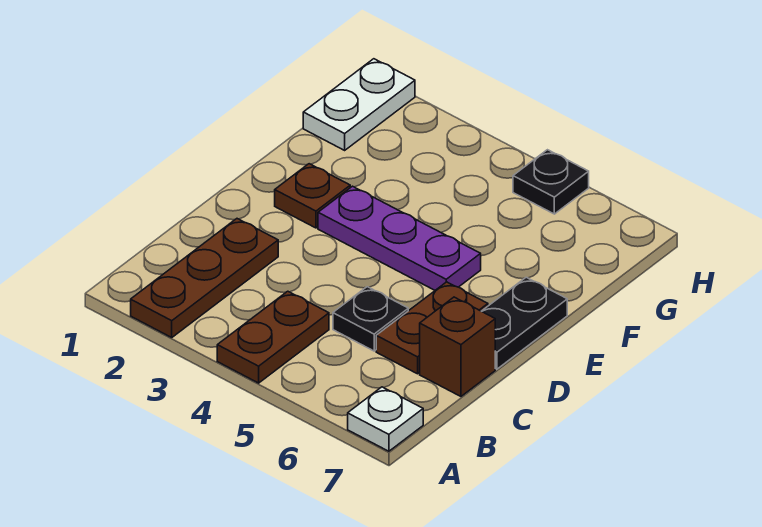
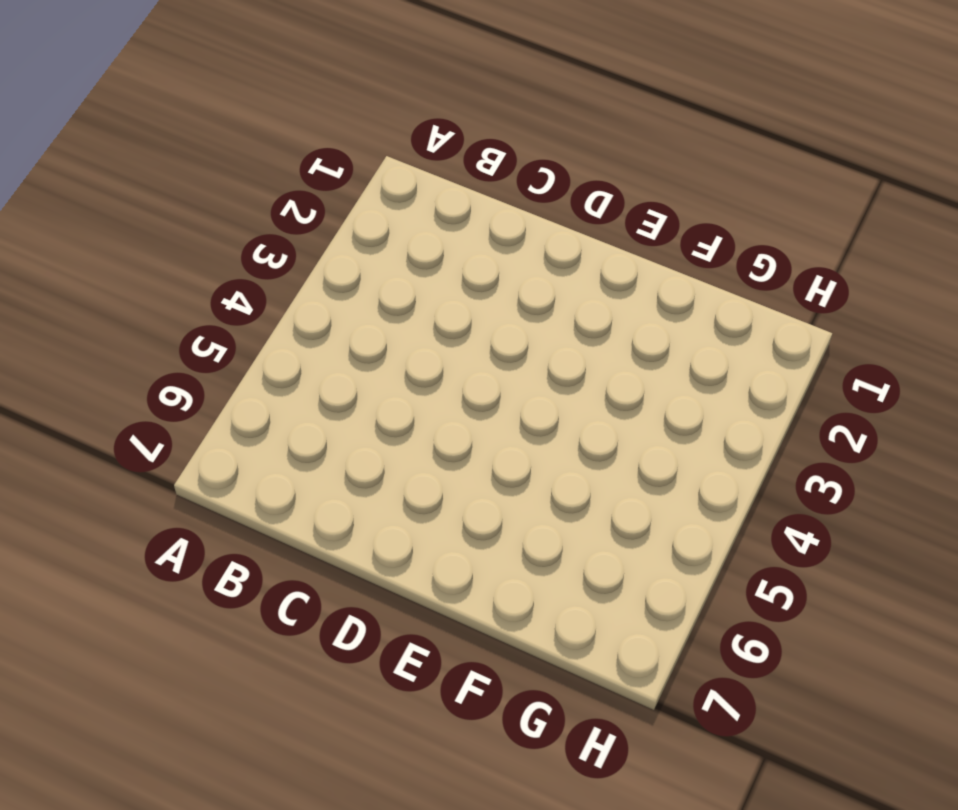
none -> brown 1x3 plate [131,219,278,337]
none -> brown 1x2 plate [217,291,329,383]

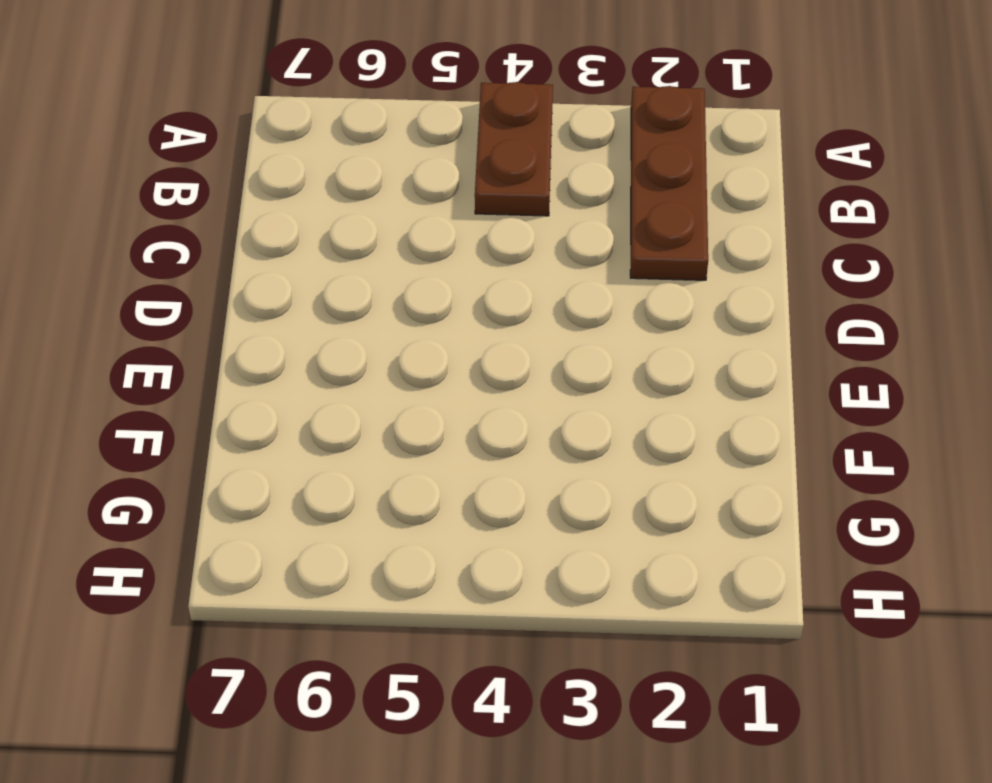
none -> white 1x1 plate [348,387,423,451]
none -> black 1x1 plate [333,287,408,351]

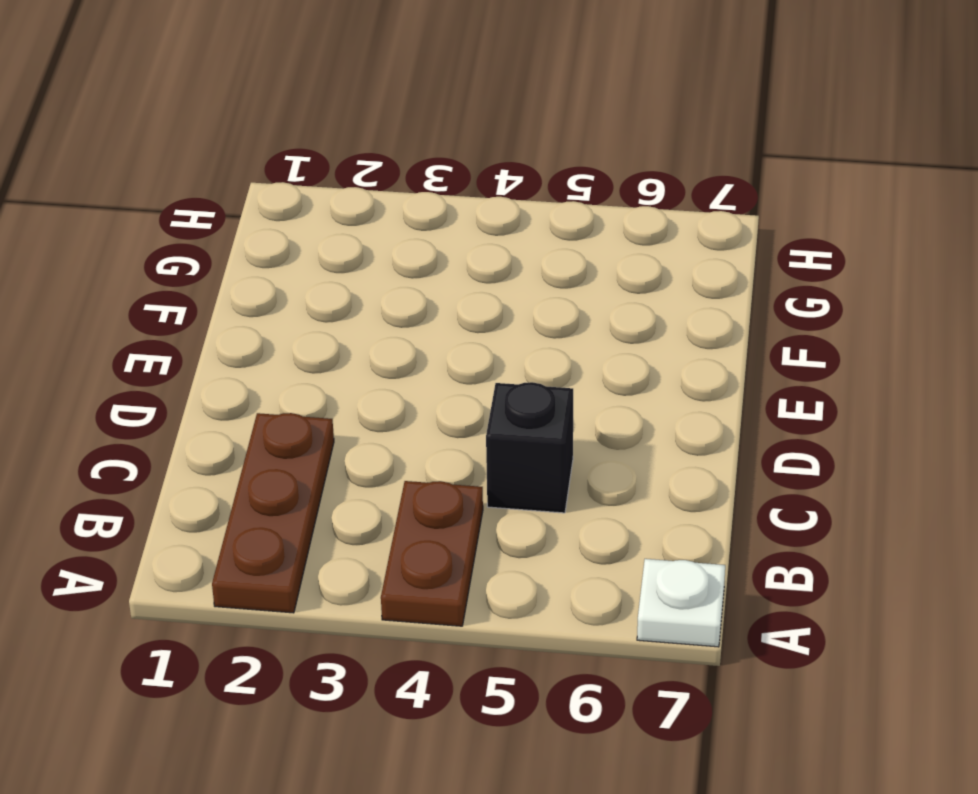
black 1x1 brick [486,382,573,513] -> black 1x1 plate [333,287,408,351]
none -> brown 1x2 plate [376,282,488,374]
none -> brown 1x1 brick [420,297,495,396]

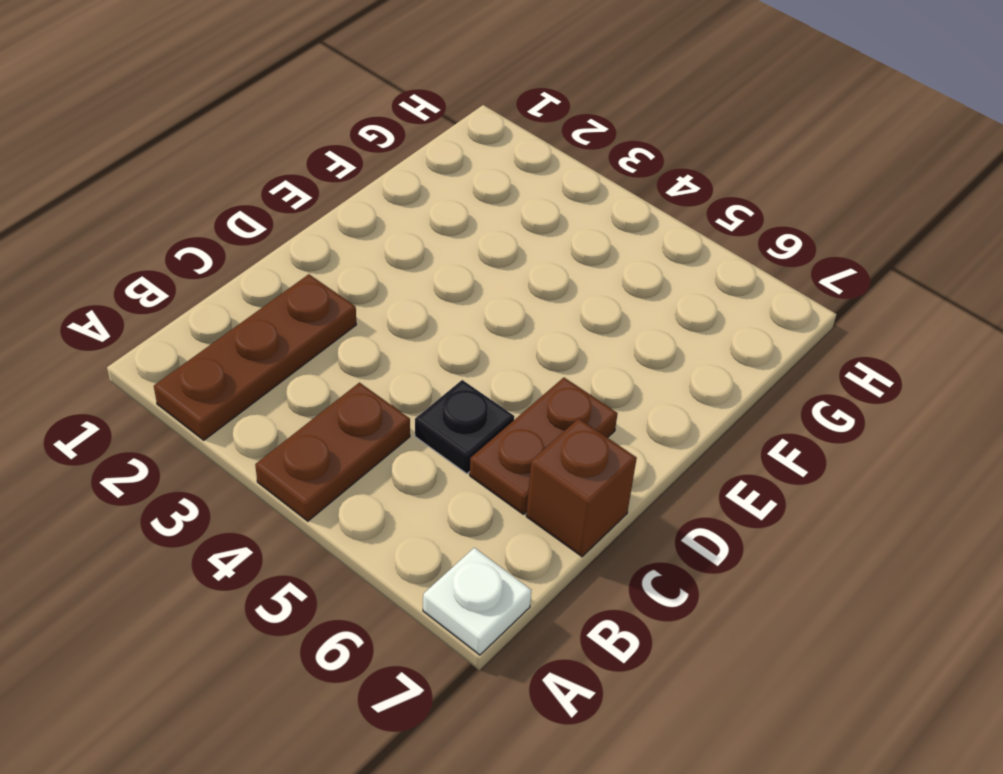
none -> black 1x2 plate [482,277,567,369]
none -> brown 1x1 plate [275,164,350,228]

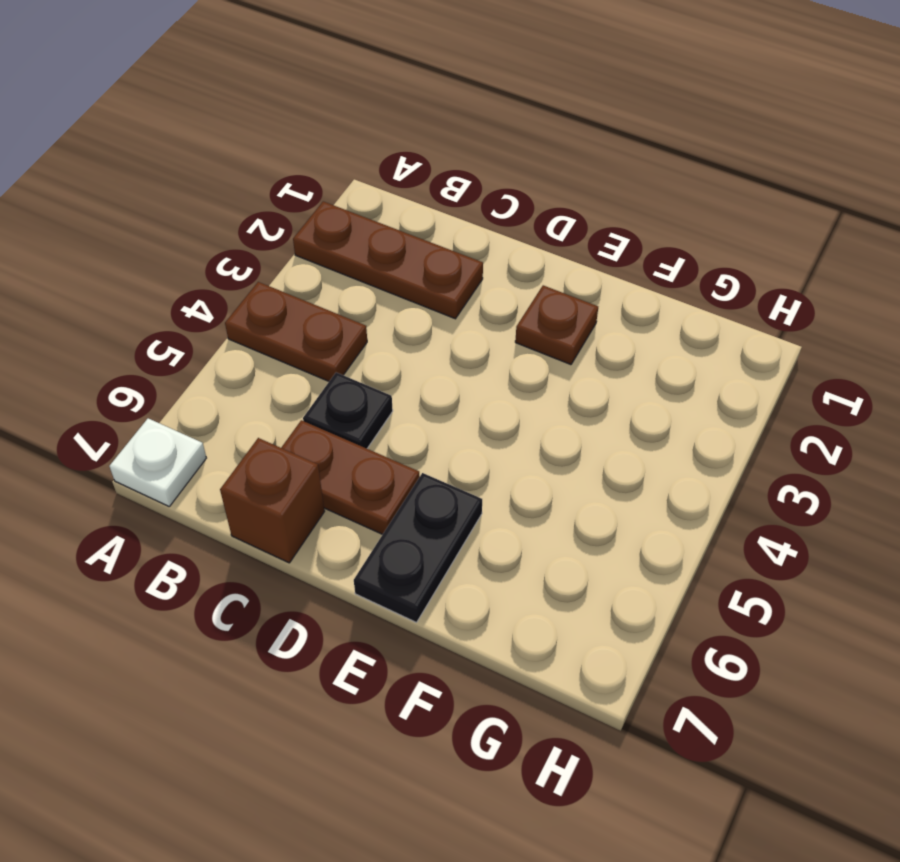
black 1x2 plate [354,473,482,622] -> black 1x2 plate turned to [482,277,567,369]
none -> purple 1x3 plate [318,186,481,290]
none -> white 1x2 plate [303,59,415,150]

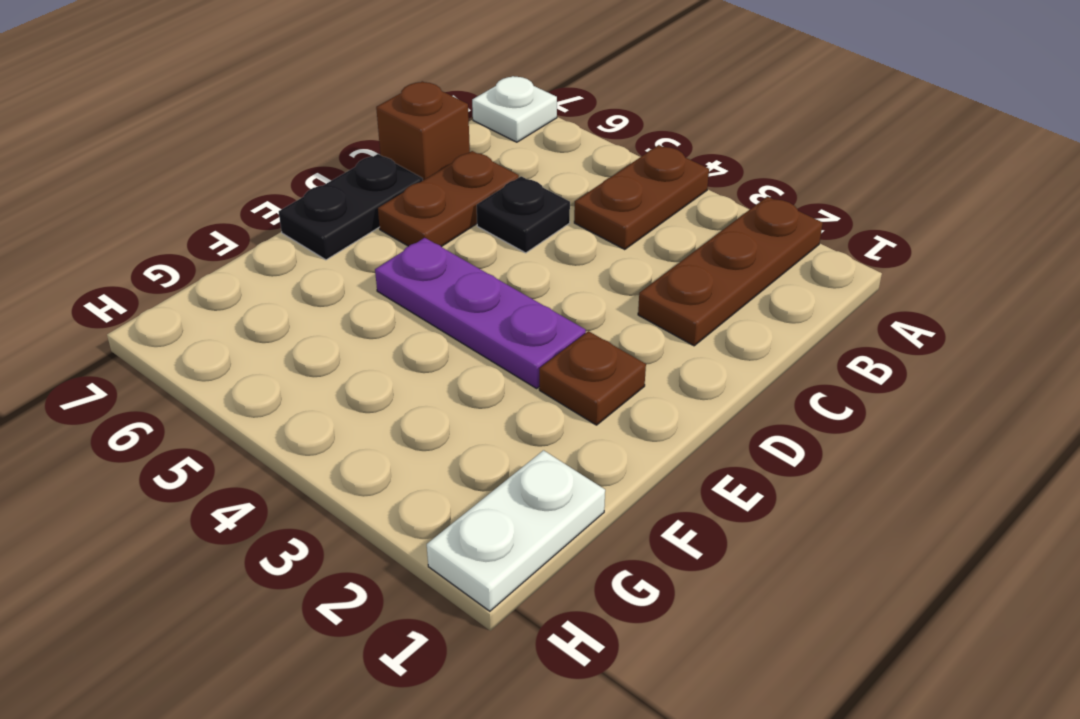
none -> black 1x1 plate [513,150,589,214]

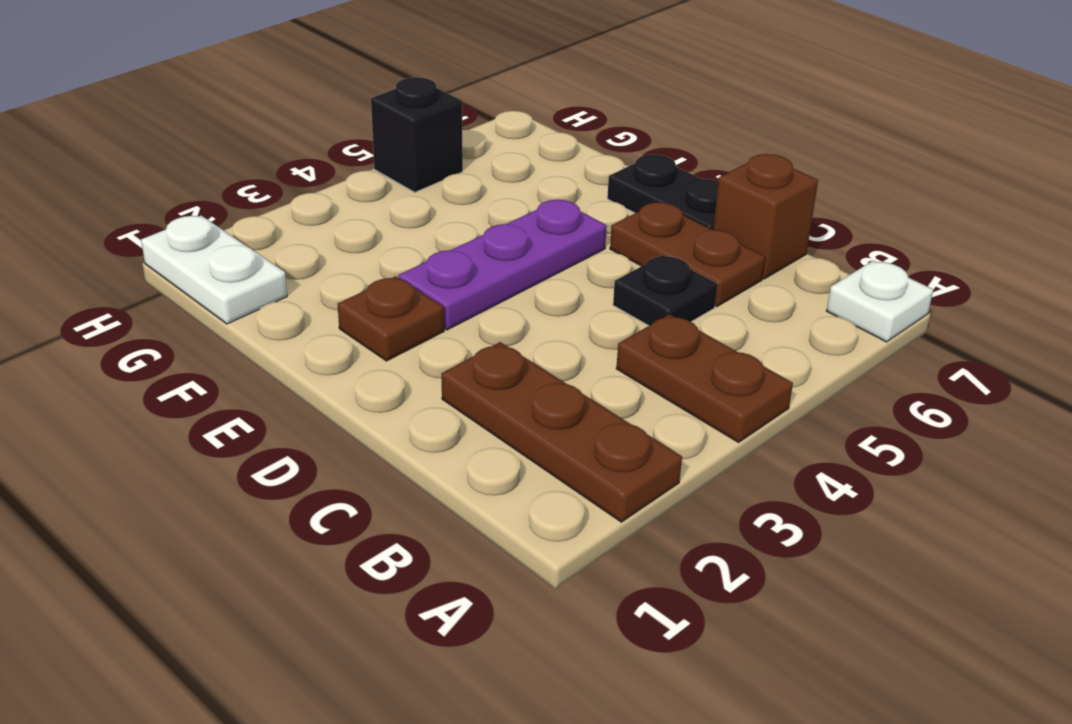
black 1x1 brick [371,77,463,192] -> black 1x1 plate [513,150,589,214]

